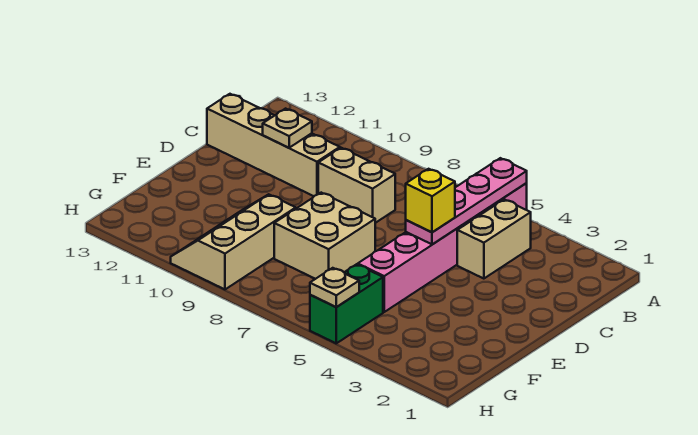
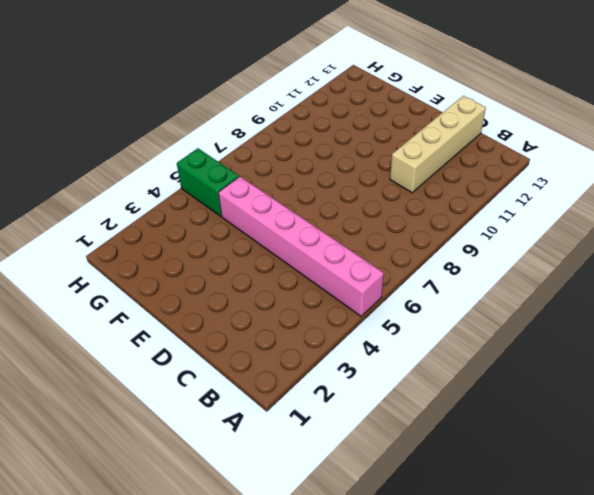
none -> tan 1x2 brick [457,199,531,279]
none -> tan 1x2 brick [318,148,395,223]

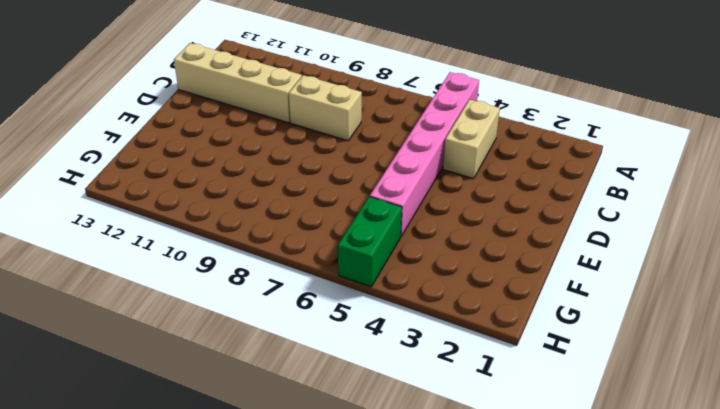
none -> tan 2x2 brick [274,193,375,279]
none -> tan 2x3 slope [171,194,296,289]

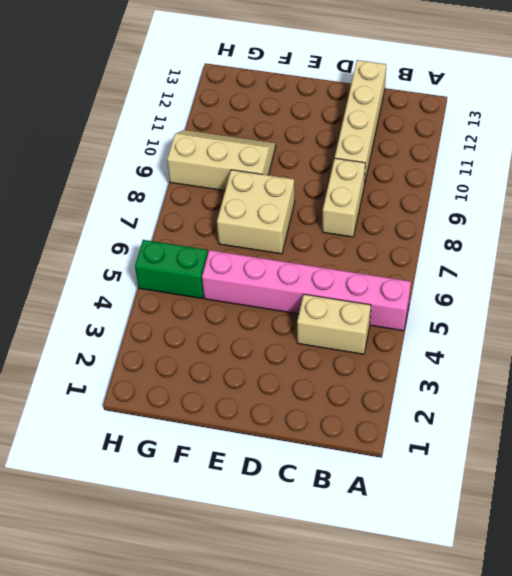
none -> pink 1x4 plate [406,158,527,244]
none -> tan 1x1 plate [263,109,312,148]

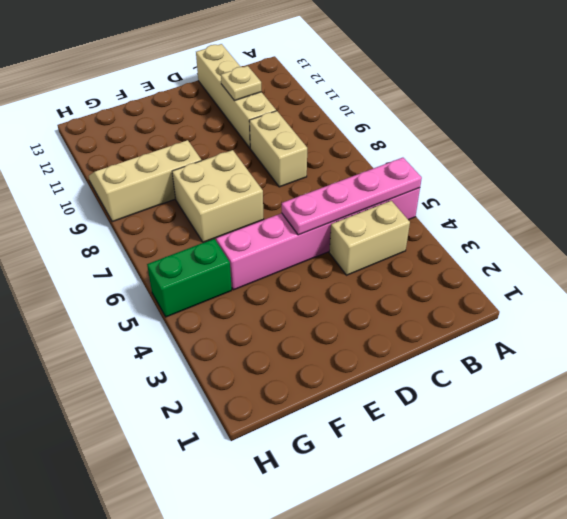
none -> tan 1x1 plate [310,268,359,307]
none -> yellow 1x1 brick [406,169,455,232]

